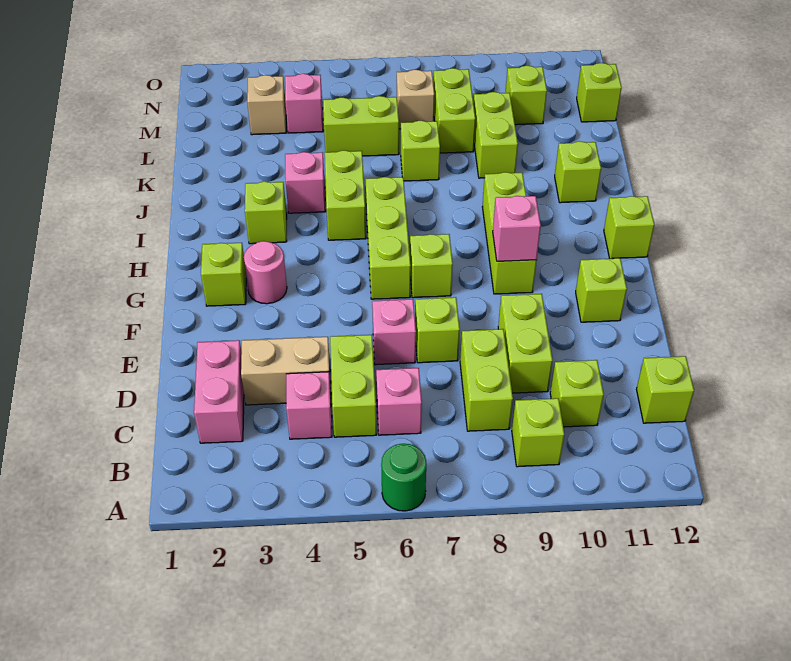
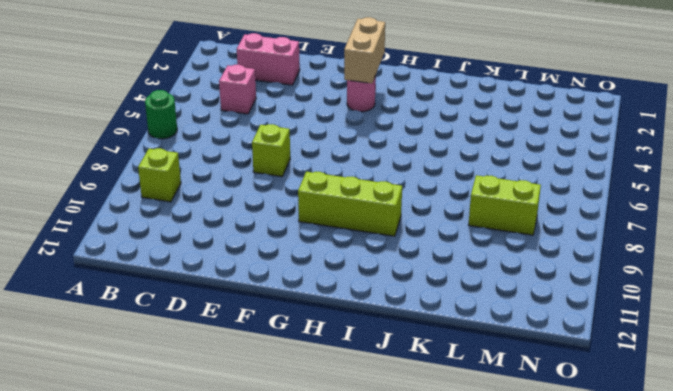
tan 1x2 brick [344,17,385,83] -> tan 1x2 brick moved to [241,337,331,405]
none -> lime 1x2 brick [330,335,377,437]
none -> pink 1x1 brick [376,368,422,435]
none -> lime 1x2 brick [460,329,513,431]
none -> lime 1x1 brick [550,360,604,427]

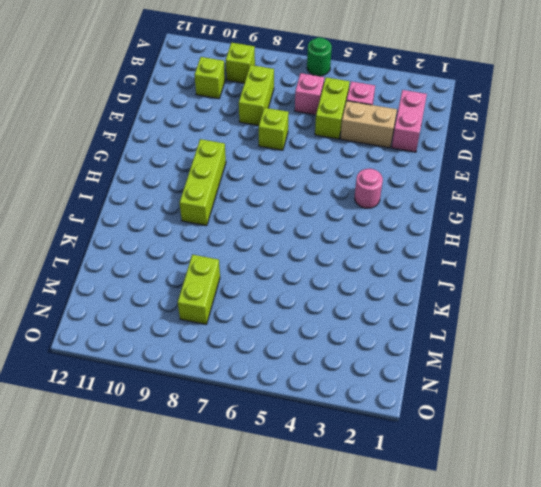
none -> lime 1x1 brick [637,356,694,423]
none -> lime 1x2 brick [498,294,553,393]
none -> pink 1x1 brick [372,299,416,365]
none -> lime 1x1 brick [576,258,627,322]

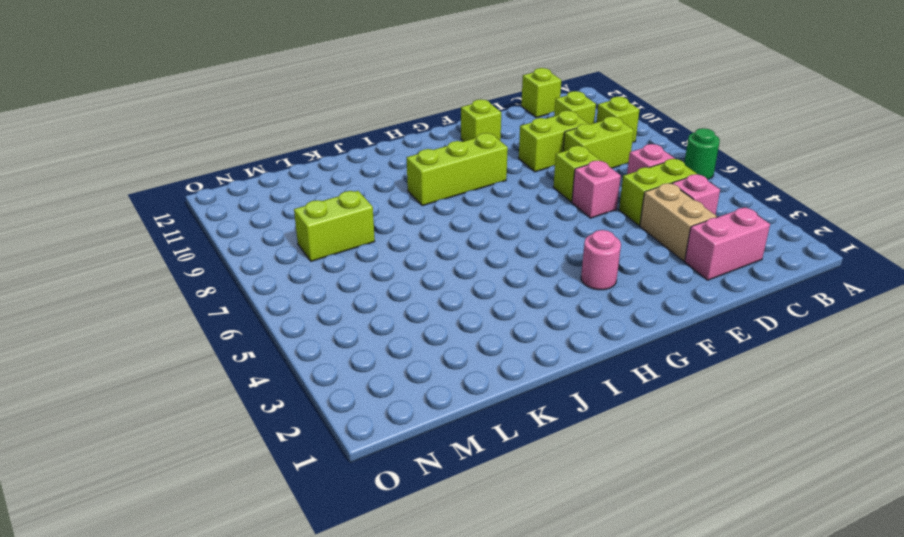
none -> lime 1x1 brick [201,243,246,306]
none -> lime 1x3 brick [365,177,411,299]
none -> lime 1x1 brick [410,234,453,298]
none -> lime 1x1 brick [604,196,654,259]

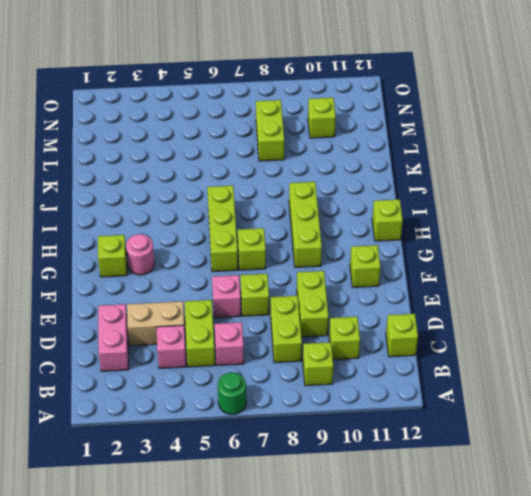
none -> lime 1x1 brick [245,182,287,244]
none -> lime 1x2 brick [325,150,366,240]
none -> pink 1x1 brick [285,152,326,213]
none -> lime 1x1 brick [555,141,601,203]

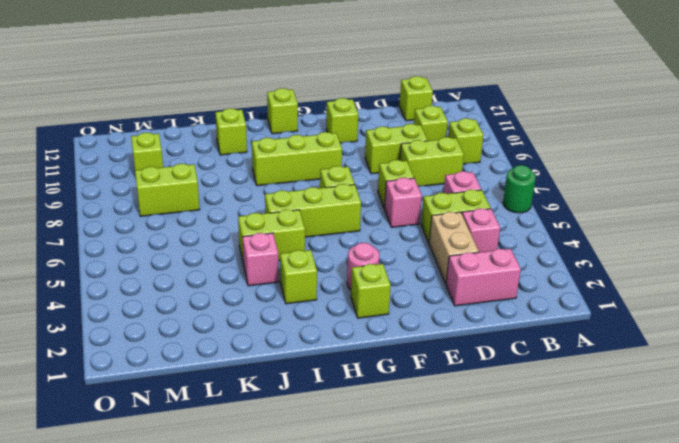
none -> lime 1x1 brick [401,121,440,181]
none -> lime 1x2 brick [473,92,518,178]
none -> lime 1x2 brick [323,96,399,156]
none -> tan 1x1 brick [247,75,286,135]

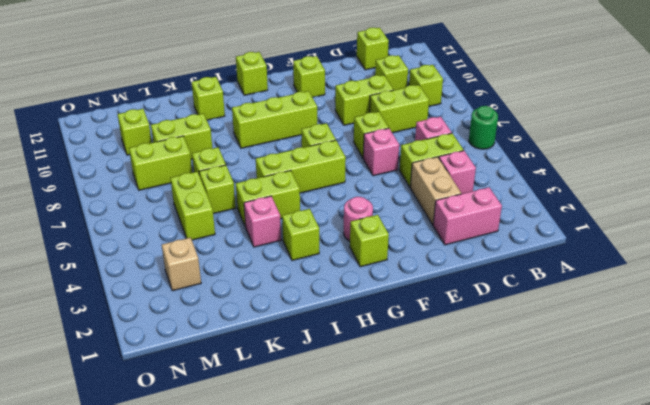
lime 1x1 brick [199,165,236,214] -> lime 1x1 brick moved to [577,63,622,122]
none -> pink 1x1 brick [285,74,323,133]
none -> tan 1x1 brick [397,70,434,129]
none -> pink 1x1 brick [493,196,541,261]

